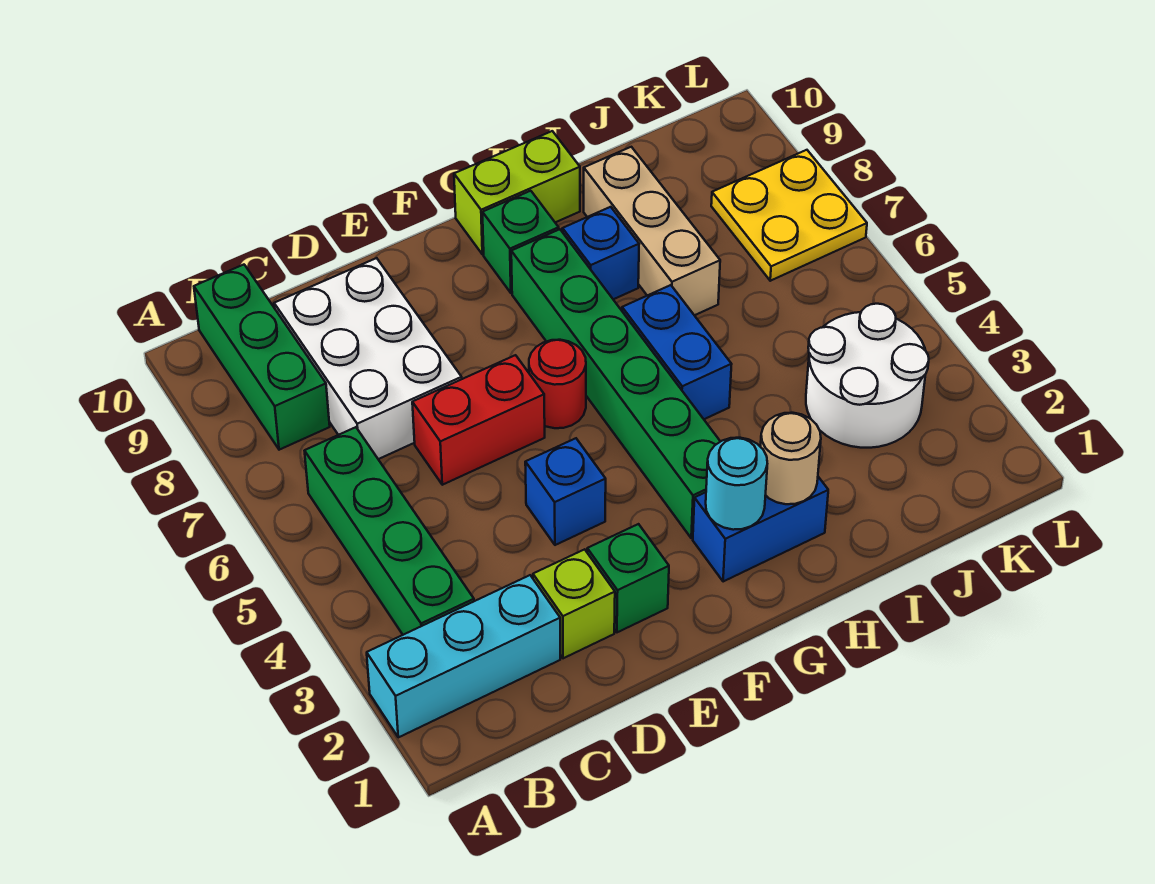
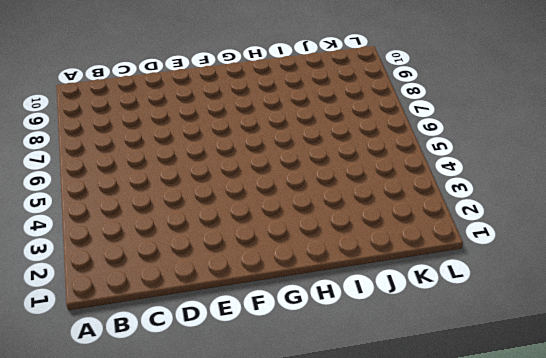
none -> cyan 1x3 brick [367,575,560,737]
none -> green 1x4 brick [305,427,474,635]
none -> green 1x3 brick [194,265,330,450]

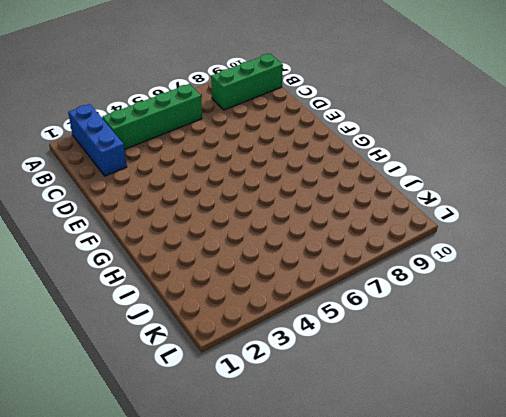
blue 1x3 brick [68,104,127,176] -> cyan 1x3 brick [367,575,560,737]
none -> white 2x3 brick [274,258,462,459]
none -> lime 1x1 brick [533,549,615,658]
none -> red 1x2 brick [412,355,545,485]

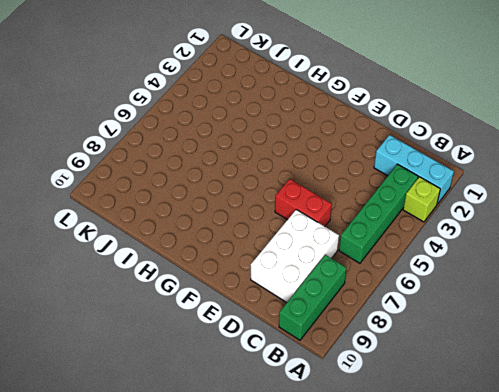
lime 1x1 brick [403,177,440,222] -> lime 1x1 brick moved to [533,549,615,658]
none -> green 1x1 brick [587,524,669,632]
none -> blue 1x1 brick [525,438,606,545]
none -> red 1x1 round brick [529,340,586,428]

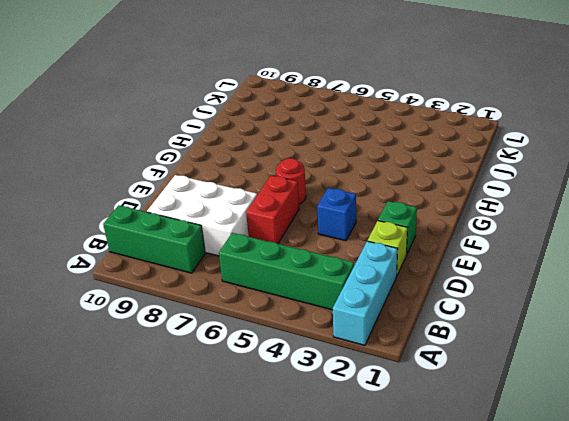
none -> blue 1x2 brick [693,477,828,582]
none -> green 1x6 brick [511,229,720,538]
none -> green 1x1 brick [482,191,559,293]

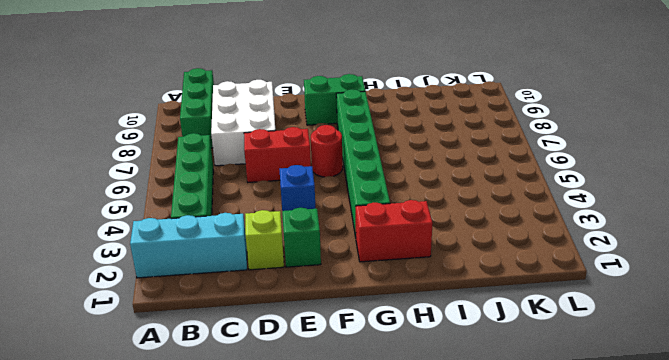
green 1x2 brick [304,74,365,125] -> green 1x1 brick [482,191,559,293]
red 1x2 brick [356,200,433,262] -> blue 1x2 brick [693,477,828,582]
none -> lime 1x2 brick [454,131,580,254]
none -> blue 1x2 brick [622,285,732,419]
none -> blue 1x1 brick [562,207,639,299]

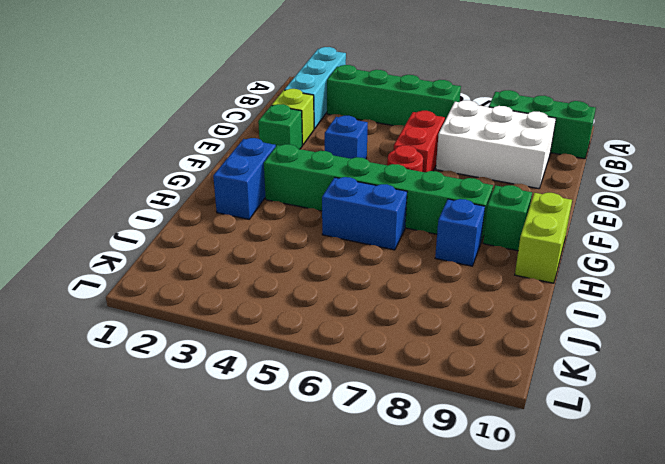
none -> tan 1x3 brick [584,147,720,315]
none -> white 2x2 round brick [806,304,929,448]
none -> yellow 2x2 plate [711,150,867,281]

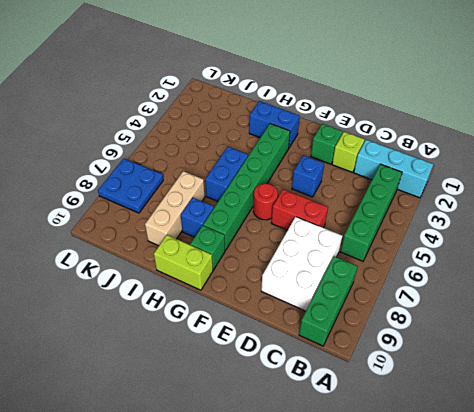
blue 2x2 plate [98,158,163,213] -> yellow 2x2 plate [711,150,867,281]
none -> white 2x2 round brick [806,304,929,448]
none -> cyan 1x1 round brick [706,438,767,530]
none -> tan 1x1 round brick [761,413,821,504]

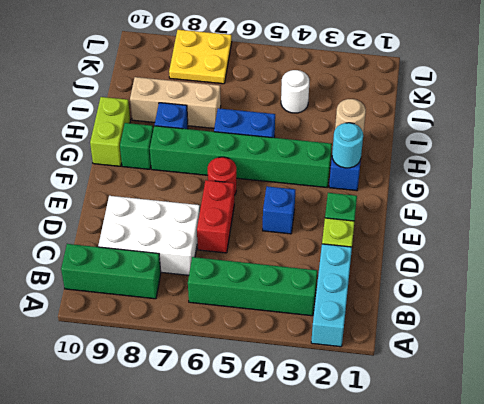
white 1x1 round brick [281,70,309,113] -> white 2x2 round brick [806,304,929,448]

